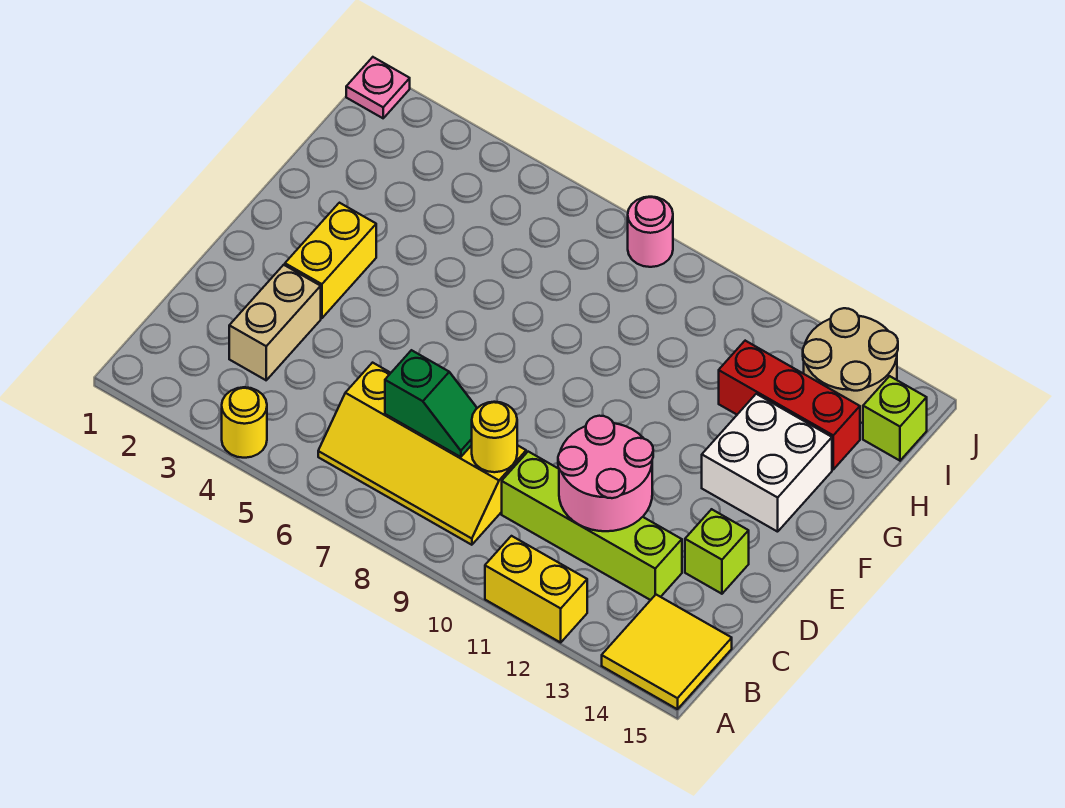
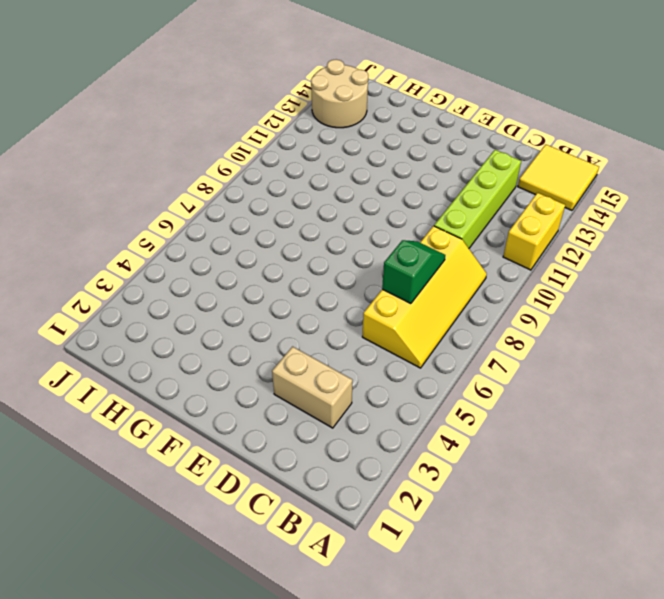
none -> yellow 1x1 round brick [222,387,267,458]
none -> lime 1x1 brick [685,509,749,594]
none -> yellow 1x2 brick [285,203,376,318]

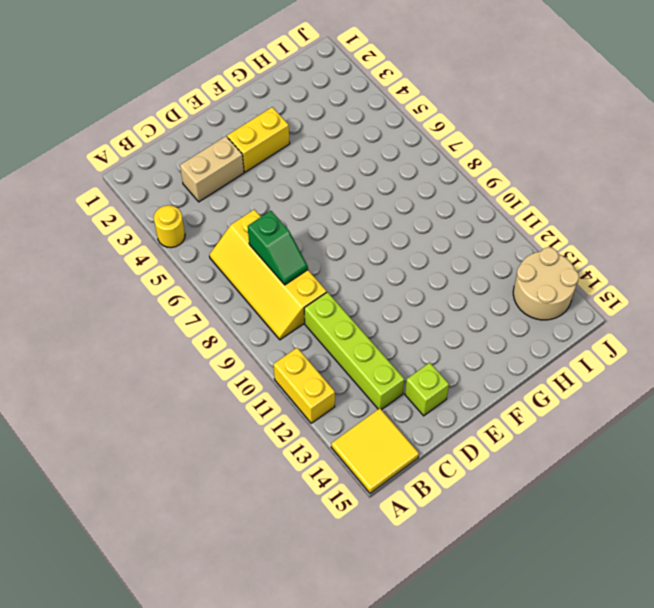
none -> white 2x2 brick [702,394,832,532]
none -> red 1x3 brick [719,341,860,469]
none -> lime 1x1 brick [863,376,927,461]

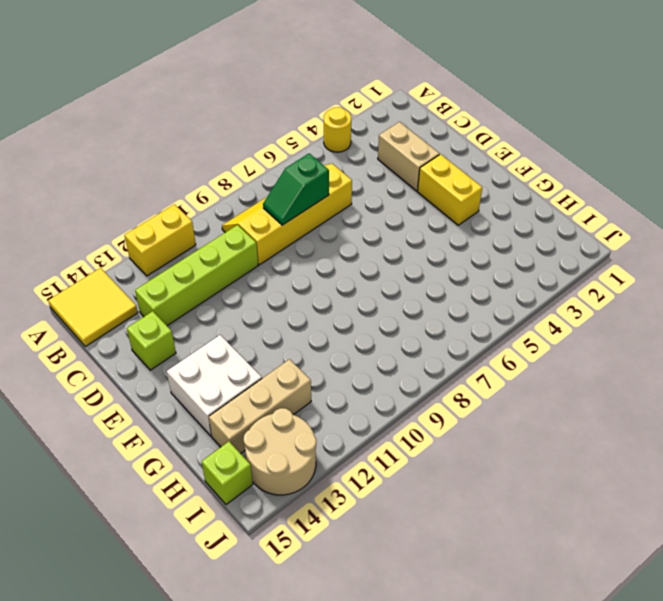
tan 1x3 brick [209,359,311,454] -> red 1x3 brick [719,341,860,469]
none -> pink 1x1 plate [346,57,410,118]
none -> pink 1x1 round brick [628,197,673,267]
none -> yellow 1x1 round brick [472,402,517,472]

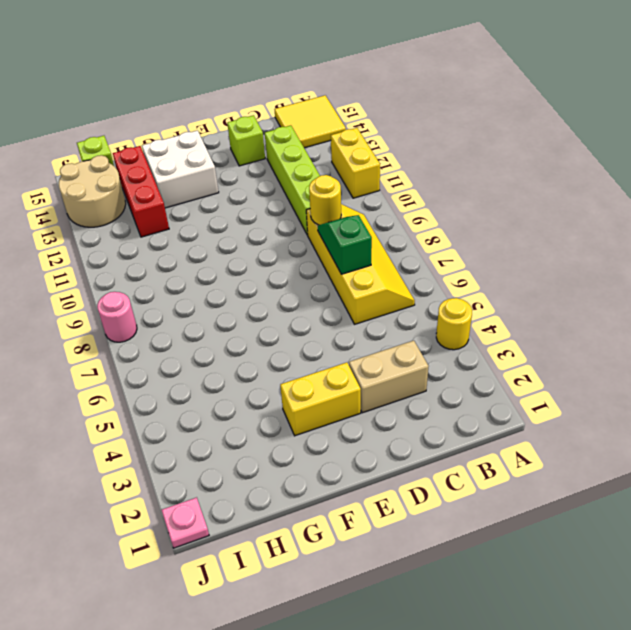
none -> pink 2x2 round brick [558,416,653,531]

